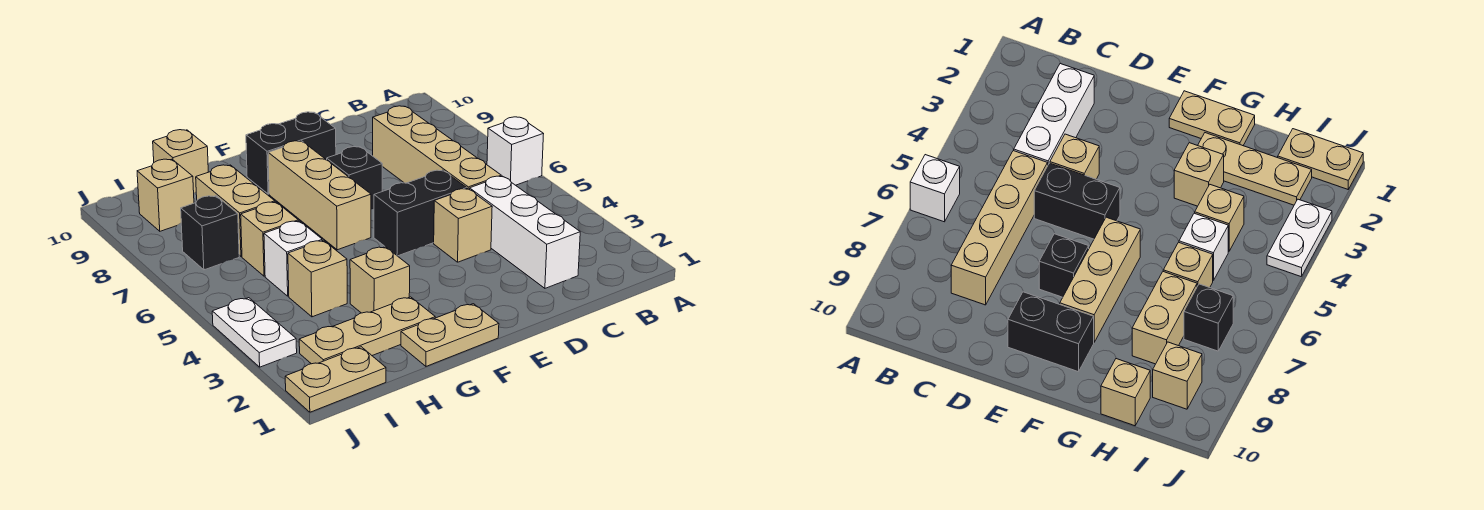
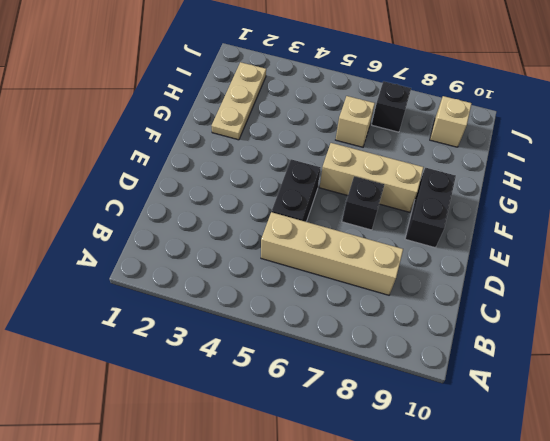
none -> white 1x1 brick [487,117,543,185]
none -> white 1x3 brick [470,176,580,288]
none -> tan 1x1 brick [434,189,492,262]

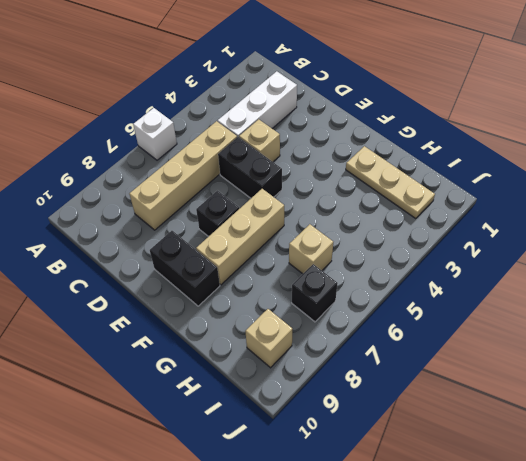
none -> tan 1x2 plate [401,304,499,366]
none -> tan 1x1 brick [350,247,410,313]
none -> tan 1x1 brick [288,240,347,317]

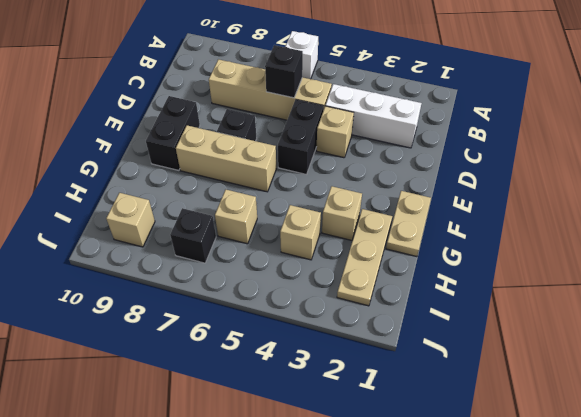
black 1x1 brick [265,45,303,98] -> none
none -> white 1x1 brick [264,221,322,296]
none -> tan 1x2 brick [196,165,275,257]
none -> tan 1x1 brick [153,130,208,193]

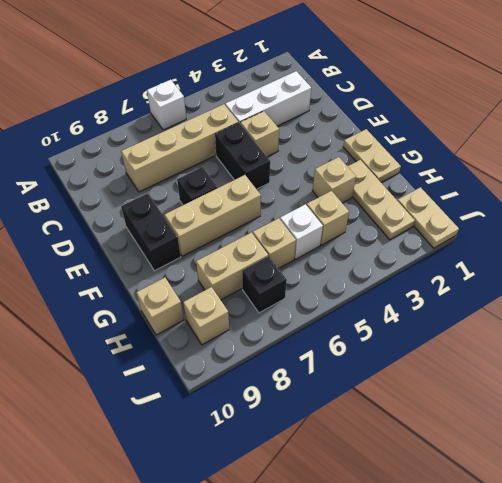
none -> white 1x2 plate [212,298,297,367]

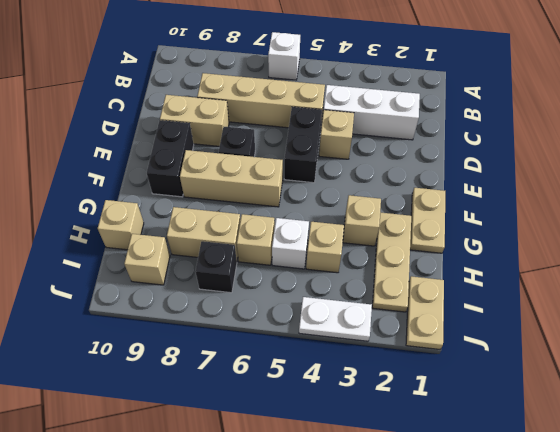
tan 1x2 brick [160,95,229,146] -> none

